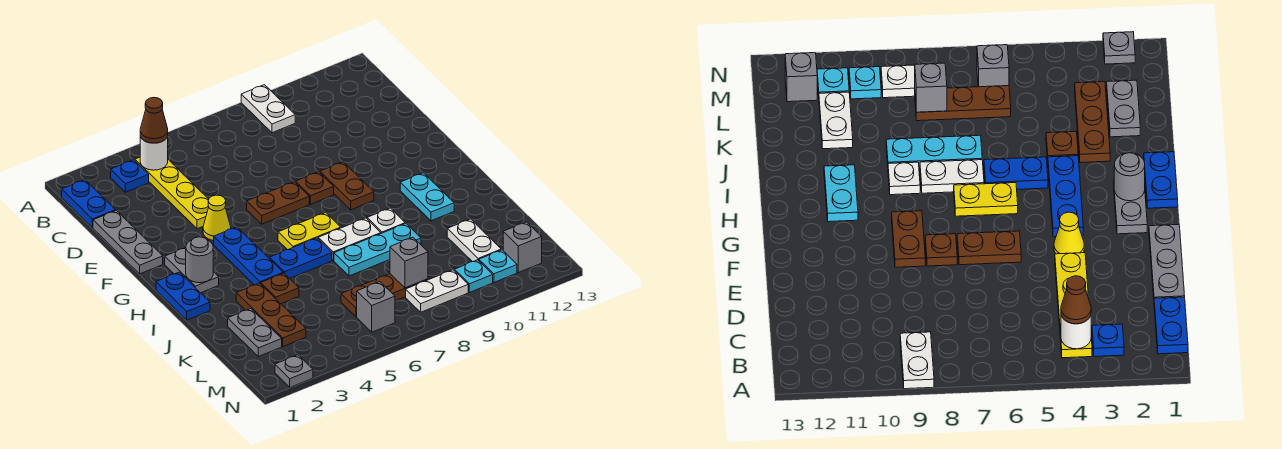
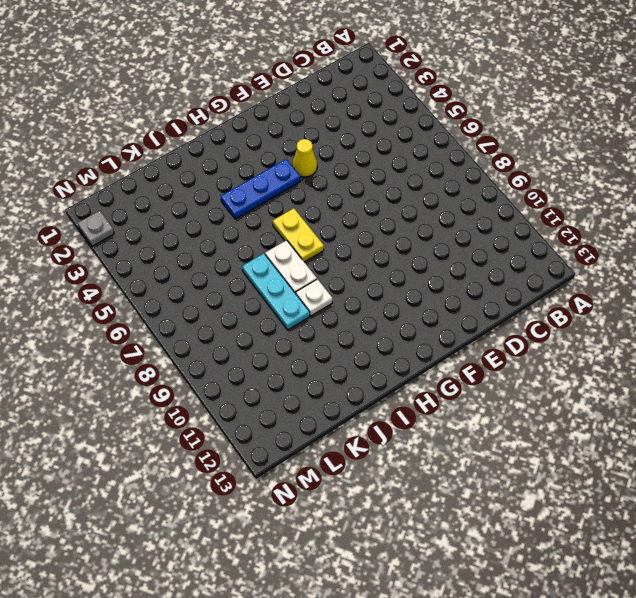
none -> white 1x2 plate [241,85,295,133]
none -> blue 1x2 plate [62,180,116,228]
none -> blue 1x1 plate [111,160,149,192]
none -> yellow 1x4 plate [135,157,209,229]

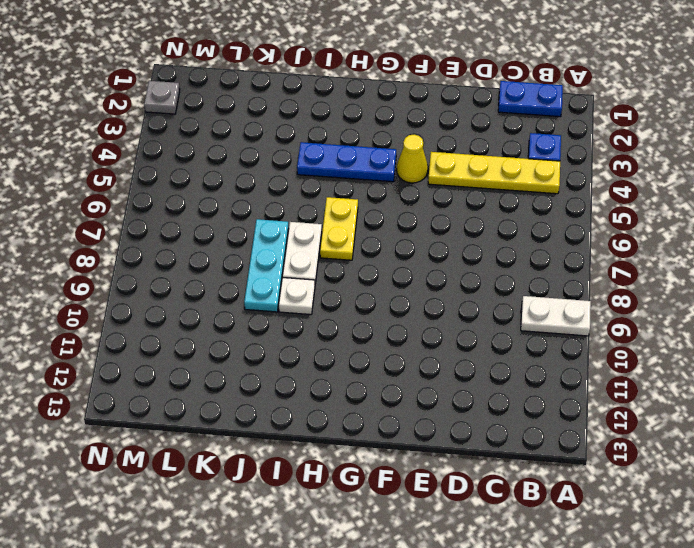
none -> grey 1x3 plate [93,210,163,274]
none -> brown 1x2 plate [247,182,309,224]
none -> brown 1x1 plate [296,172,334,204]
none -> brown 1x2 plate [320,162,374,210]

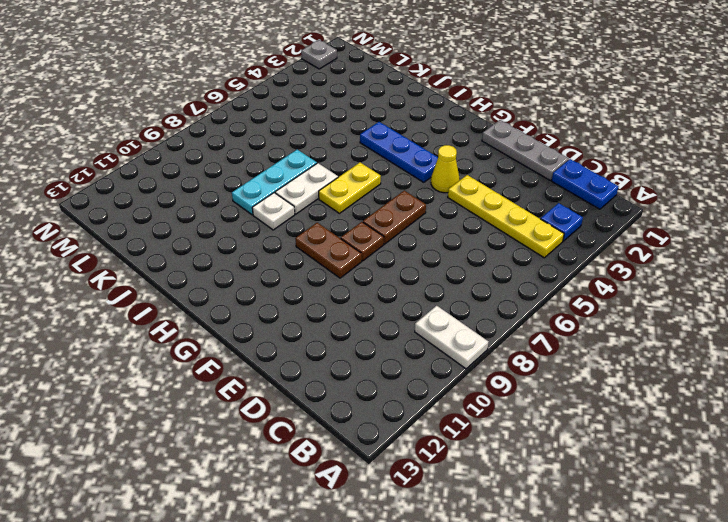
none -> grey 1x2 plate [165,248,219,293]
none -> blue 1x2 plate [156,272,210,320]
none -> cyan 1x2 plate [400,173,454,221]
none -> blue 1x2 plate [269,238,332,278]

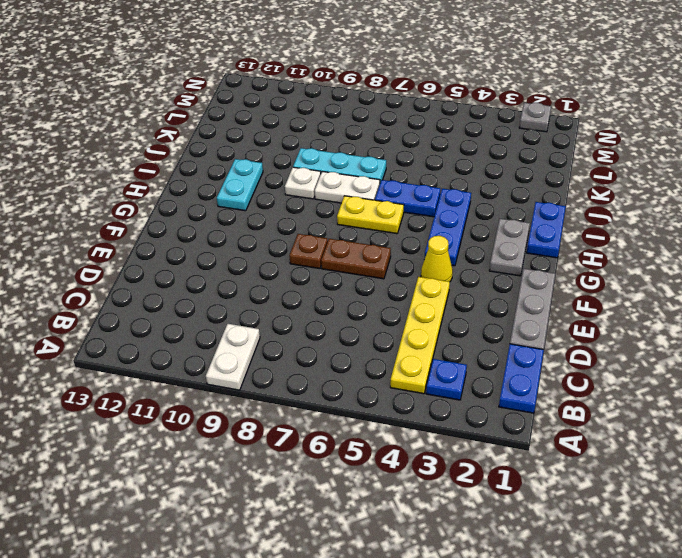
none -> brown 1x2 plate [320,162,374,210]
none -> brown 1x3 plate [236,283,306,346]
none -> brown 1x1 plate [261,273,299,304]
none -> grey 1x2 plate [228,309,282,357]

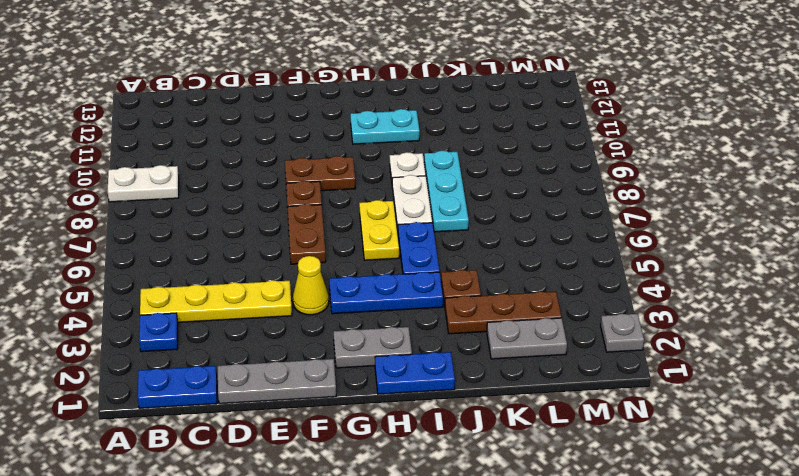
none -> white 1x2 plate [447,219,501,262]
none -> brown 1x3 plate [341,274,428,317]
none -> grey 1x1 brick [357,282,395,332]
none -> white 1x2 plate [406,270,468,312]

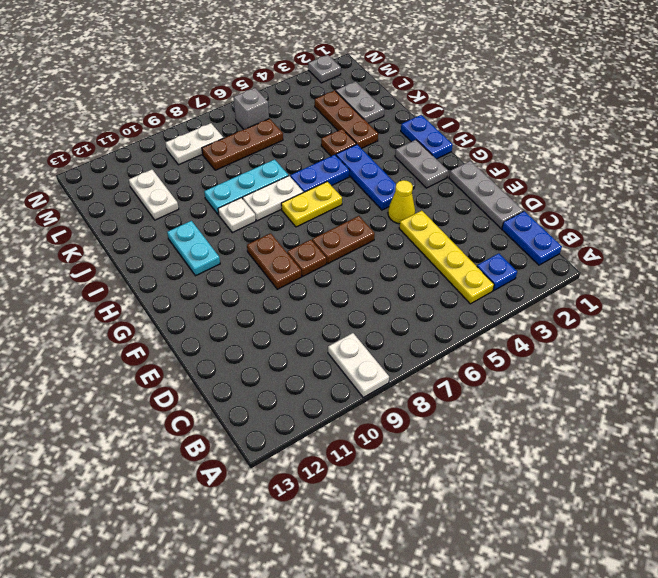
none -> cyan 1x1 plate [454,260,493,292]
none -> cyan 1x1 plate [479,250,517,282]
none -> grey 1x1 brick [503,222,542,273]
none -> white 1x1 round brick [140,136,168,170]

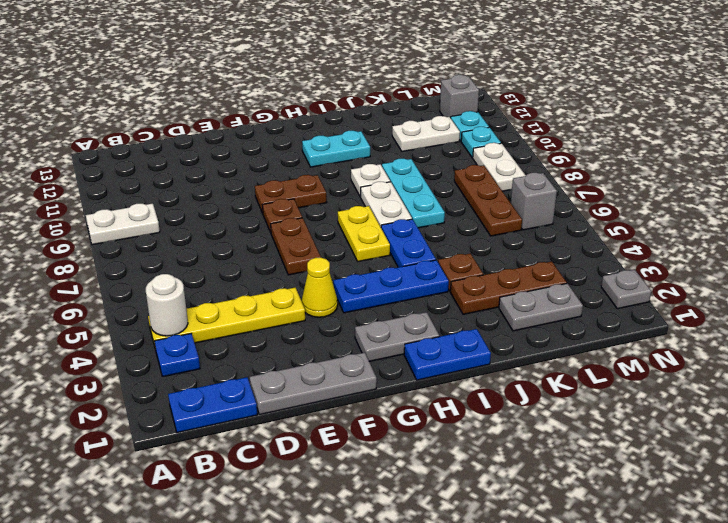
none -> grey 1x1 round brick [186,237,213,283]
none -> grey 1x1 brick [390,237,428,288]
none -> brown 1x1 cone [140,97,168,143]

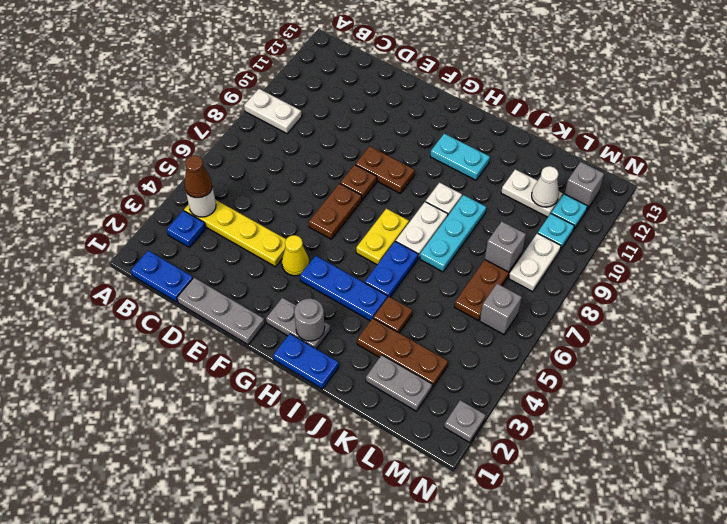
white 1x1 cone [532,166,559,207] -> none

